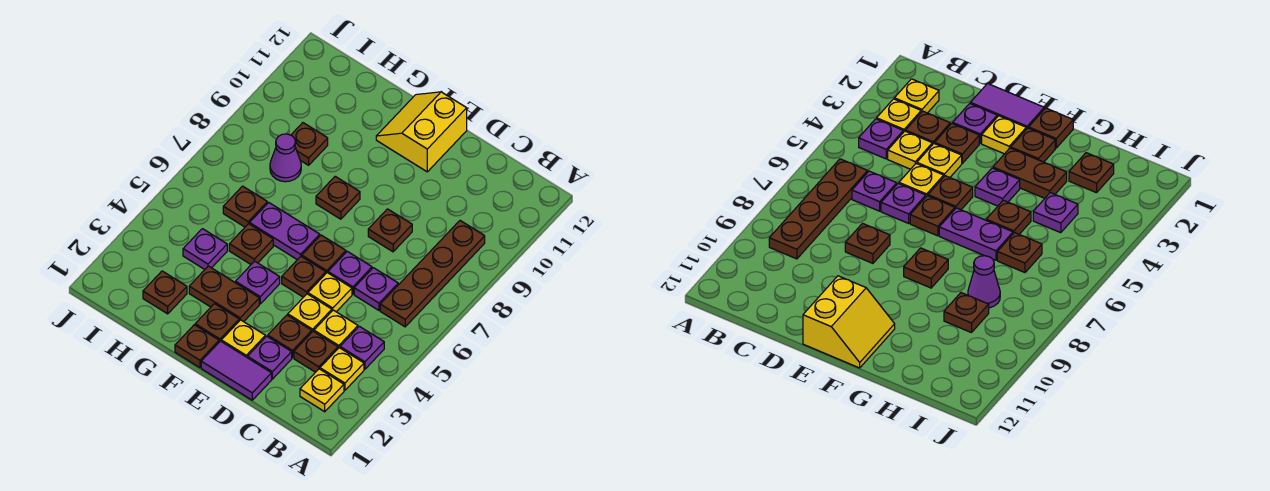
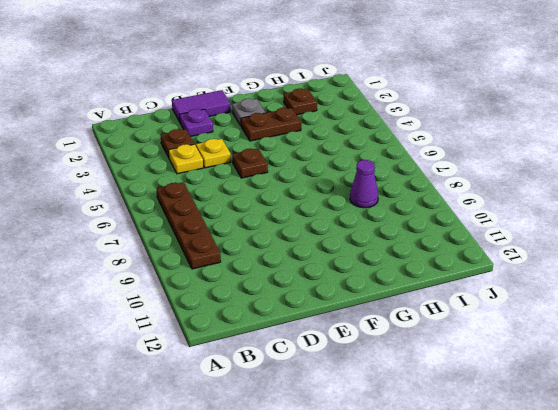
grey 1x1 plate [232,99,266,126] -> brown 1x1 plate [195,304,239,342]
none -> yellow 1x1 plate [300,369,344,412]
none -> yellow 1x1 plate [320,348,364,390]
none -> purple 1x1 plate [340,326,384,369]
none -> purple 1x1 plate [354,268,398,310]

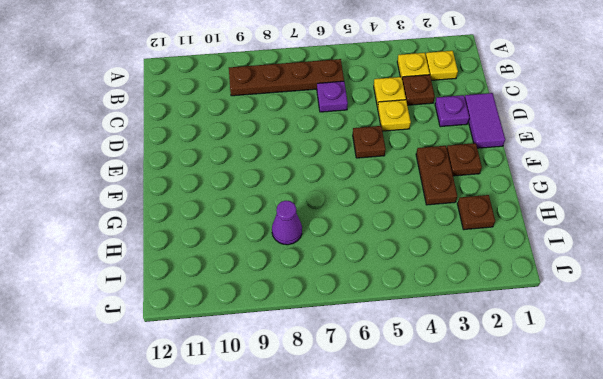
none -> purple 1x1 plate [340,326,384,369]
none -> brown 1x1 plate [268,315,312,358]
none -> yellow 1x1 plate [308,273,352,312]
none -> purple 1x1 plate [328,251,372,294]

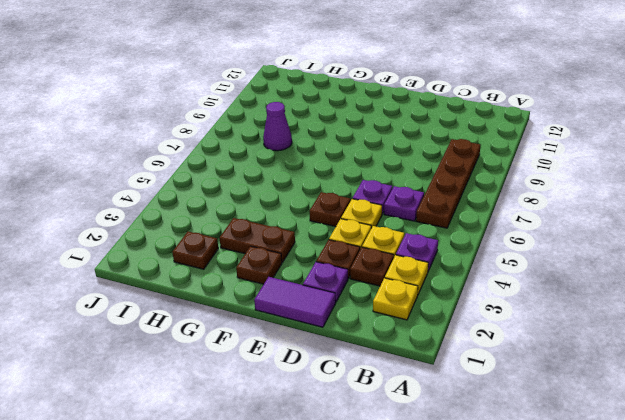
none -> brown 1x1 plate [368,209,412,252]
none -> yellow 1x1 plate [221,320,265,358]
none -> brown 1x1 plate [302,235,346,273]
none -> yellow 2x2 slope [376,92,467,172]

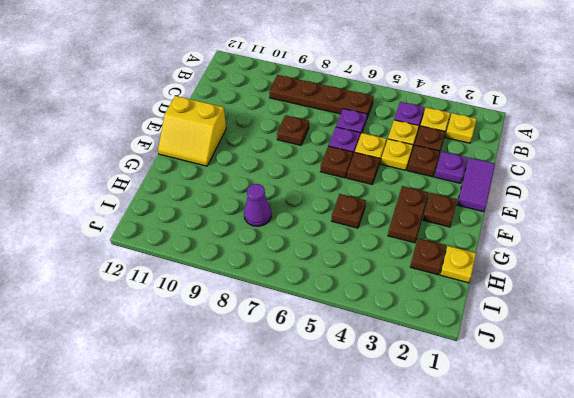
yellow 1x1 plate [440,246,476,283] -> yellow 1x1 plate moved to [221,320,265,358]
none -> brown 1x1 plate [175,325,219,368]
none -> purple 1x1 plate [235,261,280,304]
none -> purple 1x2 plate [250,203,320,260]
none -> brown 1x1 plate [316,176,360,219]

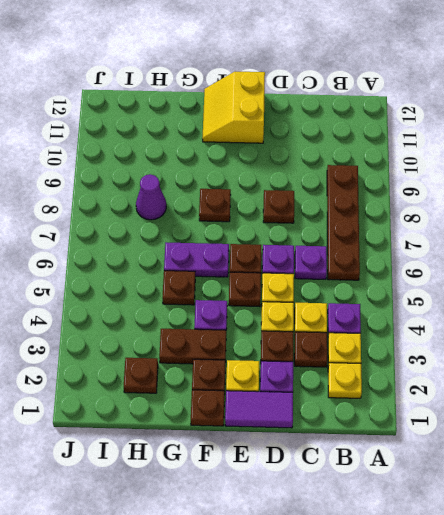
none -> purple 1x1 plate [183,229,227,269]
none -> brown 1x1 plate [223,186,267,227]
none -> brown 1x1 plate [291,123,328,165]

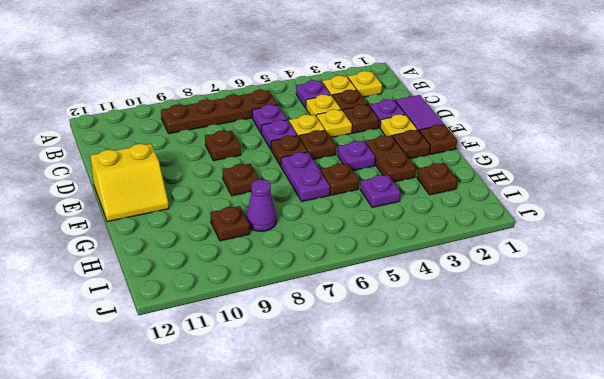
none -> brown 1x1 plate [223,186,267,227]

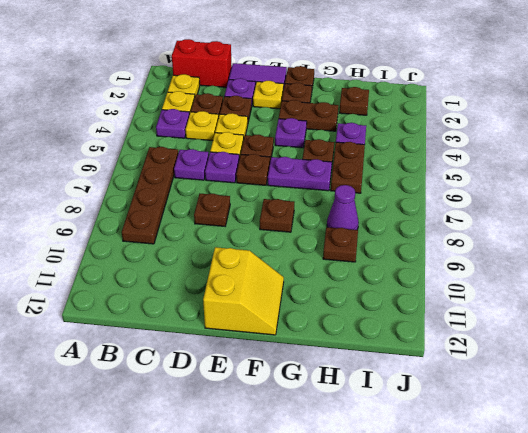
red 1x2 brick [172,39,232,87] -> none
brown 1x2 plate [331,142,365,193] -> brown 1x1 plate [223,186,267,227]

